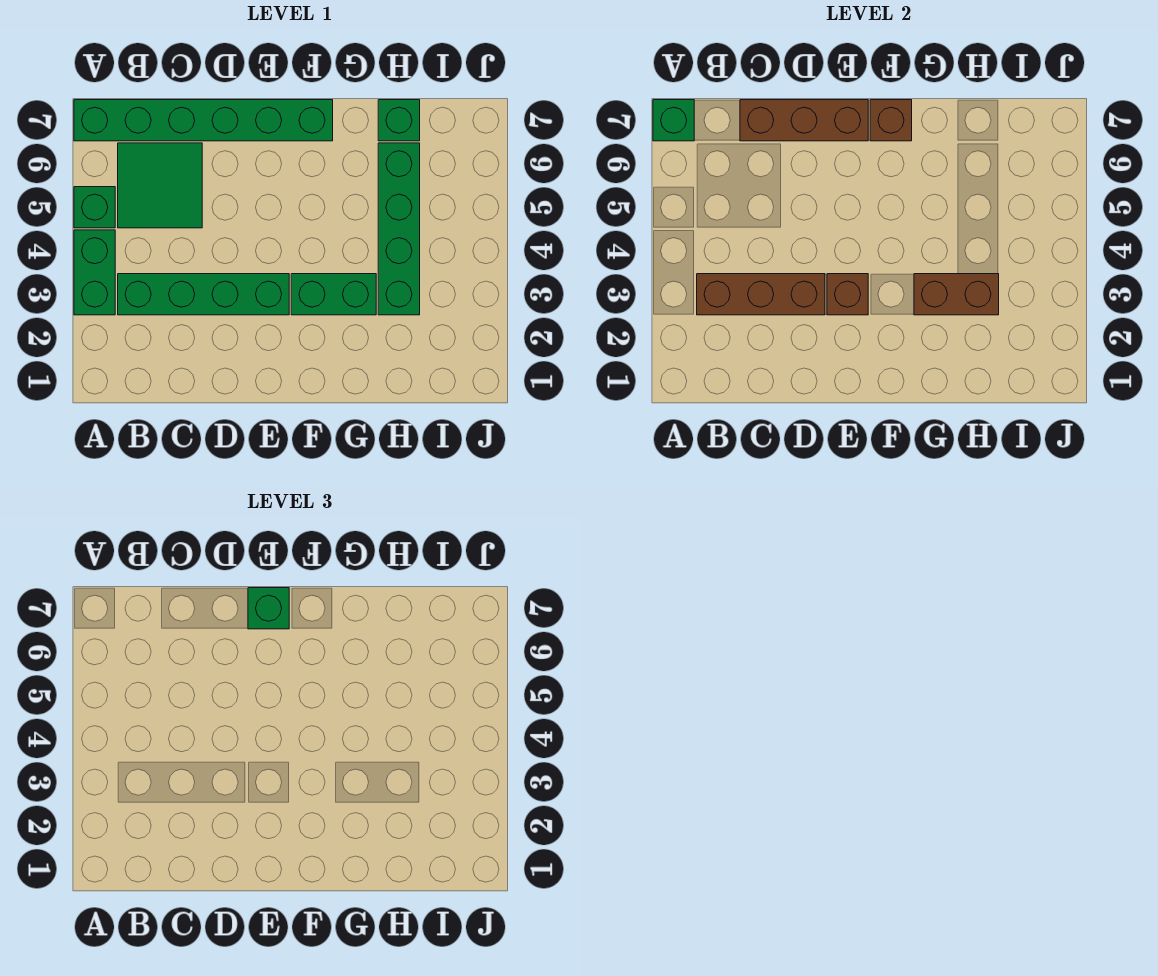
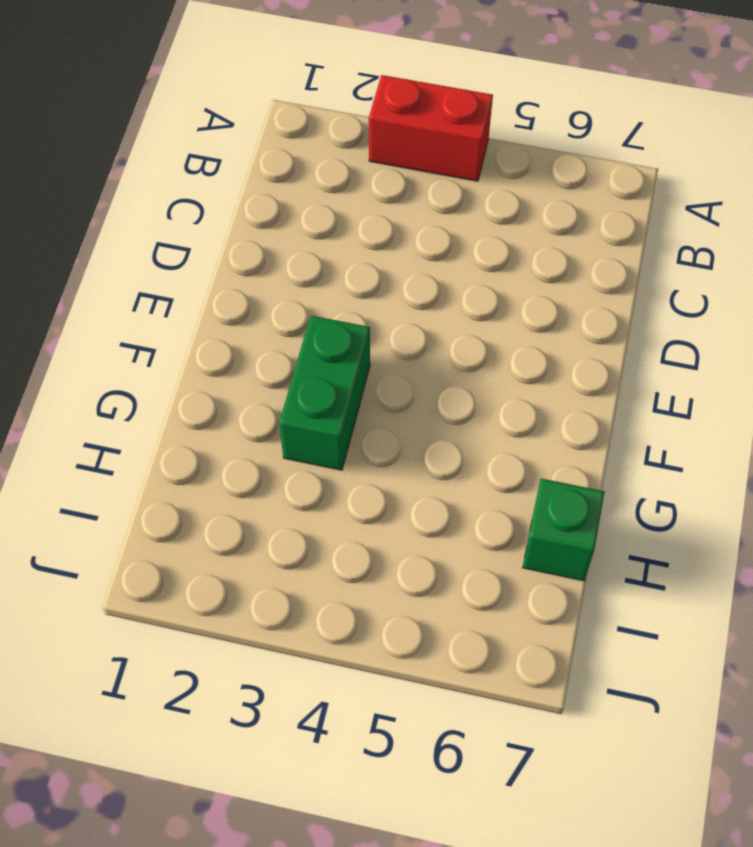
red 1x2 brick [369,75,493,181] -> green 1x2 brick [74,230,115,315]
none -> green 1x1 brick [74,187,115,228]
none -> green 1x6 brick [74,100,333,141]
none -> green 1x4 brick [118,274,289,315]

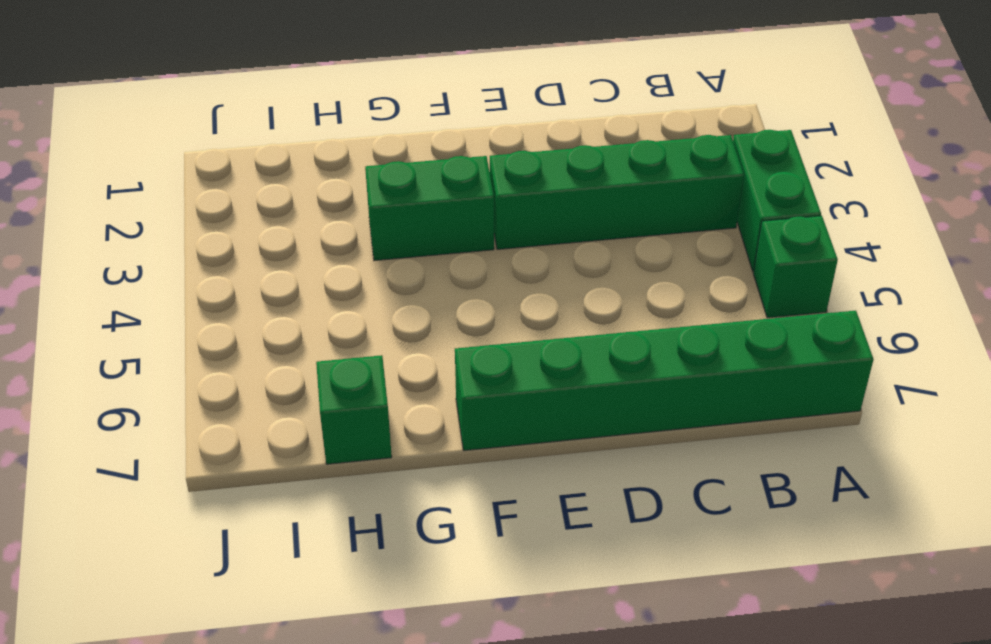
none -> green 2x2 tile [118,143,202,228]
none -> green 1x4 brick [378,143,420,315]
none -> green 1x1 brick [653,100,694,141]

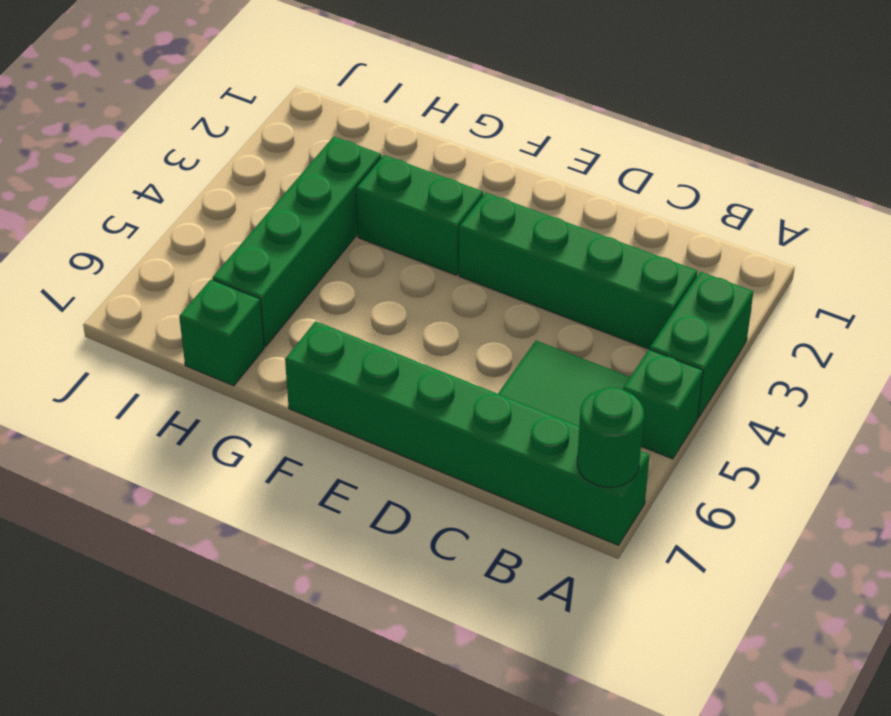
green 1x1 round brick [577,387,644,487] -> green 1x1 brick [653,100,694,141]
none -> brown 1x3 brick [697,274,825,315]
none -> brown 1x3 brick [740,100,868,141]
none -> brown 1x1 brick [827,274,868,315]

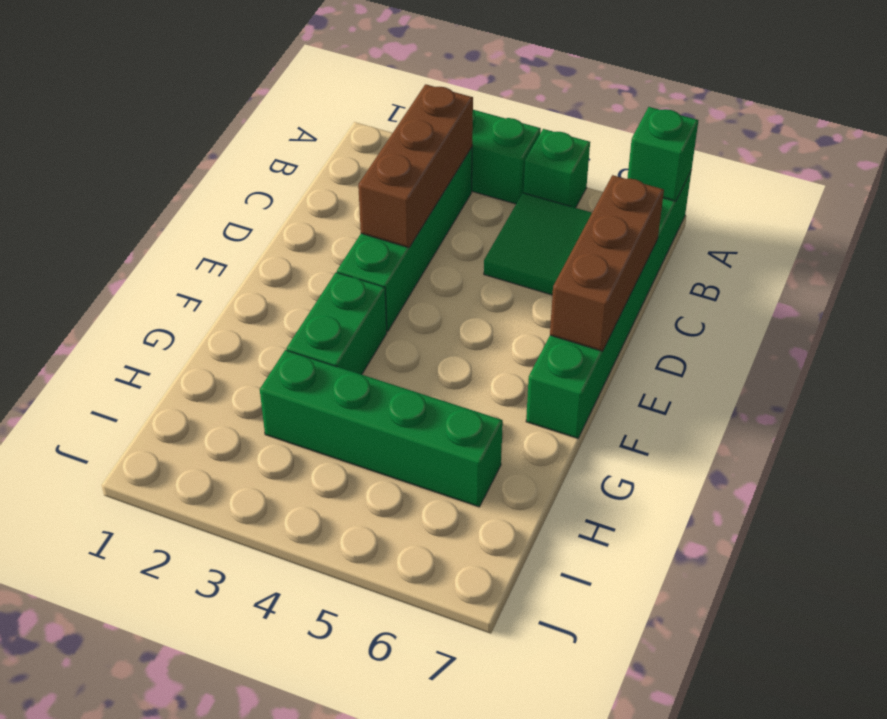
none -> green 1x1 brick [378,100,420,141]
none -> brown 1x1 brick [827,274,868,315]
none -> brown 1x1 brick [870,100,912,141]

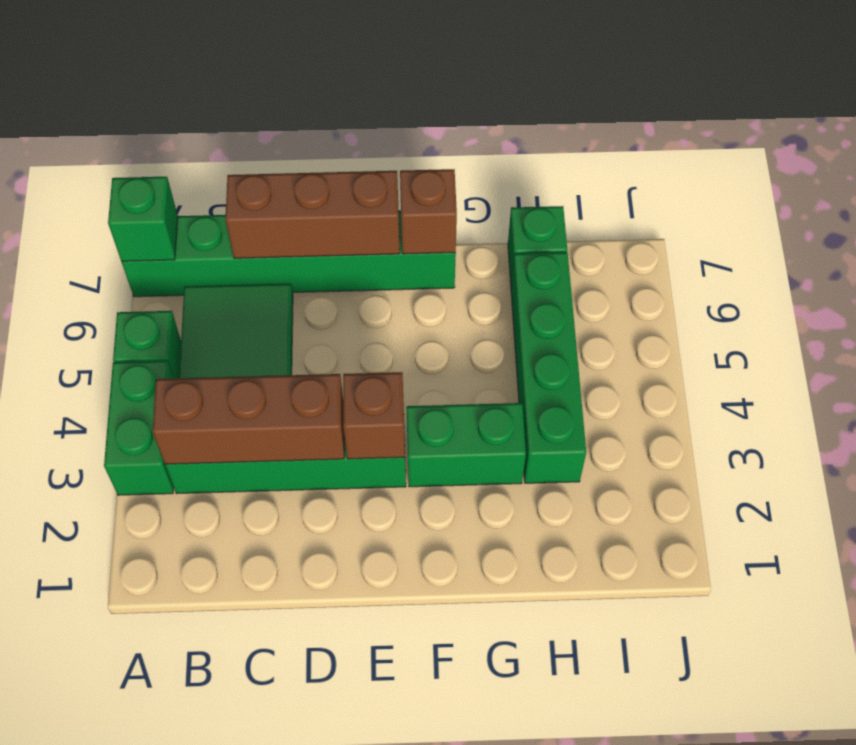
none -> brown 1x2 brick [914,274,999,315]
none -> green 1x1 brick [248,588,289,629]

